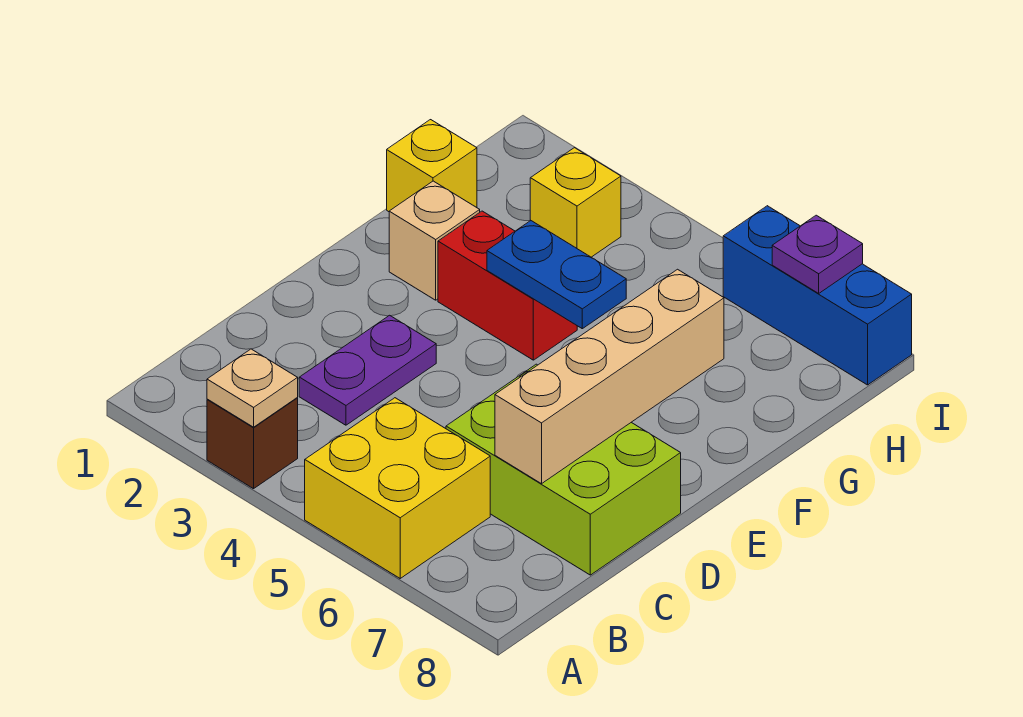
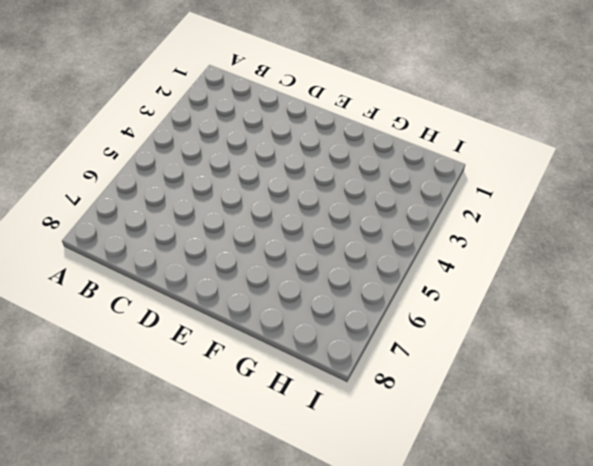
none -> brown 1x1 brick [207,398,298,489]
none -> yellow 2x2 brick [305,398,490,578]
none -> purple 1x2 plate [299,315,436,425]

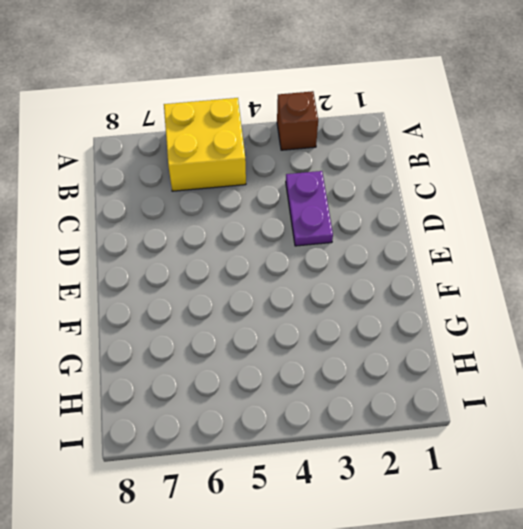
none -> lime 2x3 brick [446,364,681,575]
none -> tan 1x1 brick [389,181,480,300]
none -> red 1x2 brick [438,211,577,360]

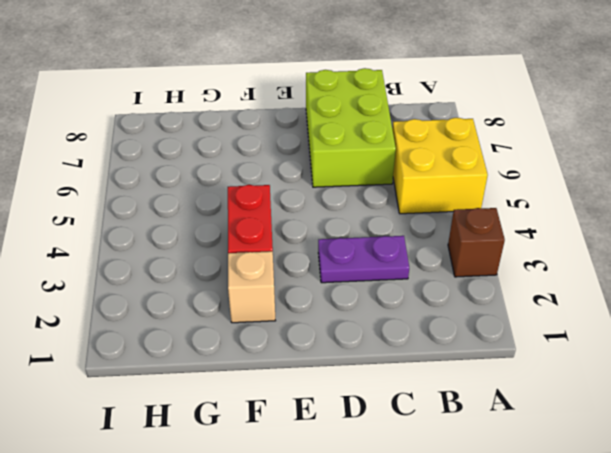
none -> yellow 1x1 brick [387,120,477,212]
none -> yellow 1x1 brick [530,148,621,257]
none -> blue 1x3 brick [723,206,912,385]

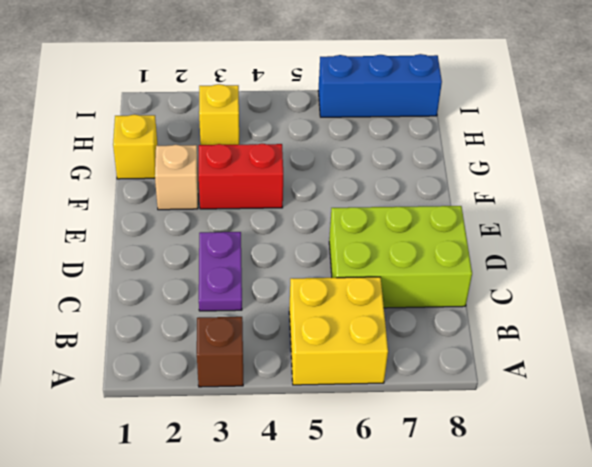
none -> tan 1x1 plate [207,349,298,427]
none -> tan 1x4 brick [495,269,724,484]
none -> blue 1x2 plate [487,221,626,329]

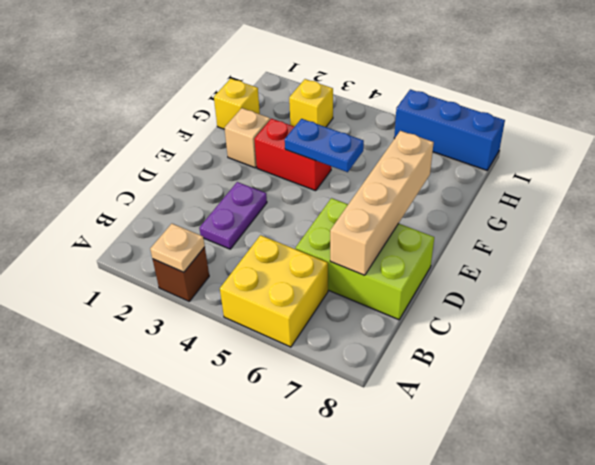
none -> purple 1x1 plate [772,215,863,293]

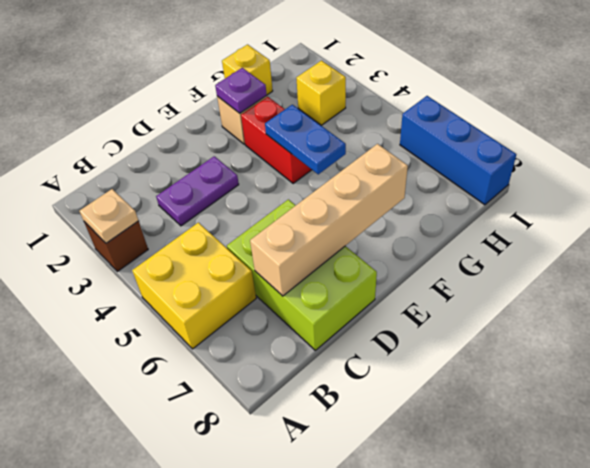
purple 1x1 plate [215,68,267,113] -> purple 1x1 plate moved to [772,215,863,293]

